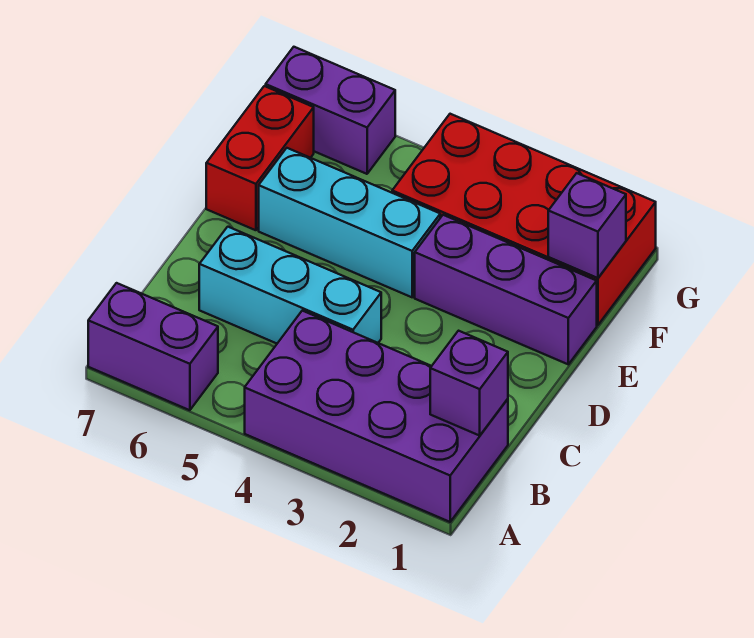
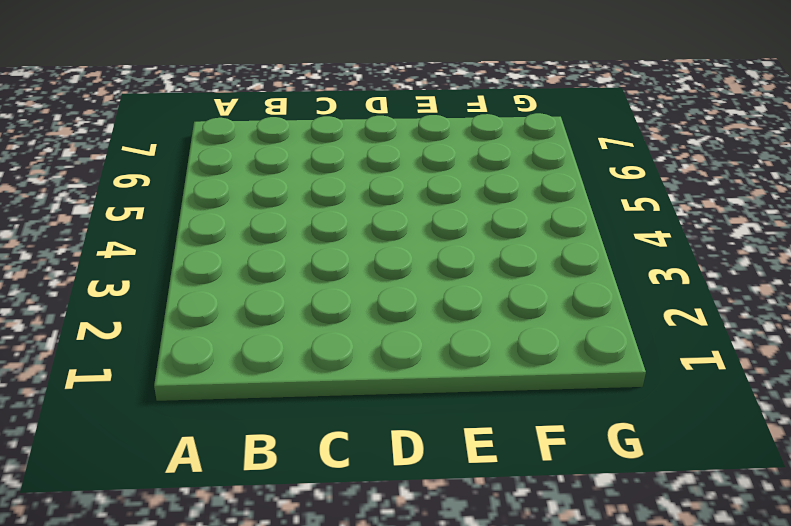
none -> purple 2x4 brick [245,311,508,522]
none -> purple 1x2 brick [88,283,218,410]

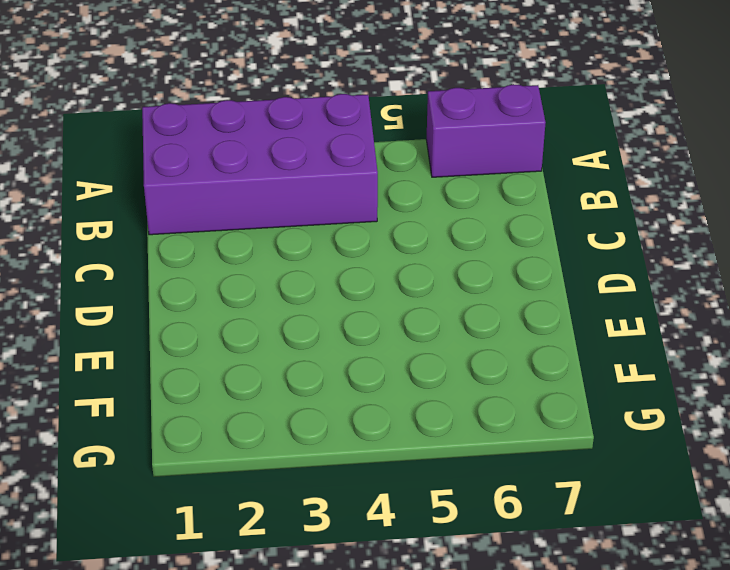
none -> cyan 1x3 brick [199,227,381,343]
none -> purple 1x3 brick [415,215,597,364]

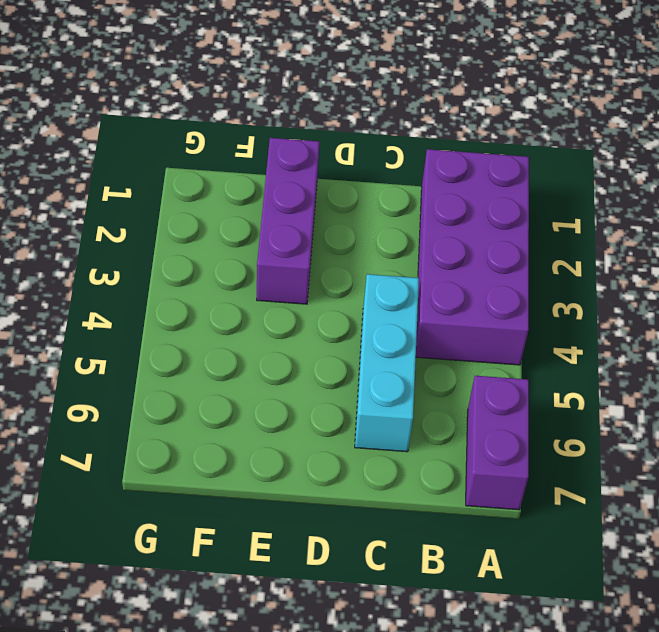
none -> cyan 1x3 brick [259,148,440,297]
none -> red 1x2 brick [206,86,314,230]

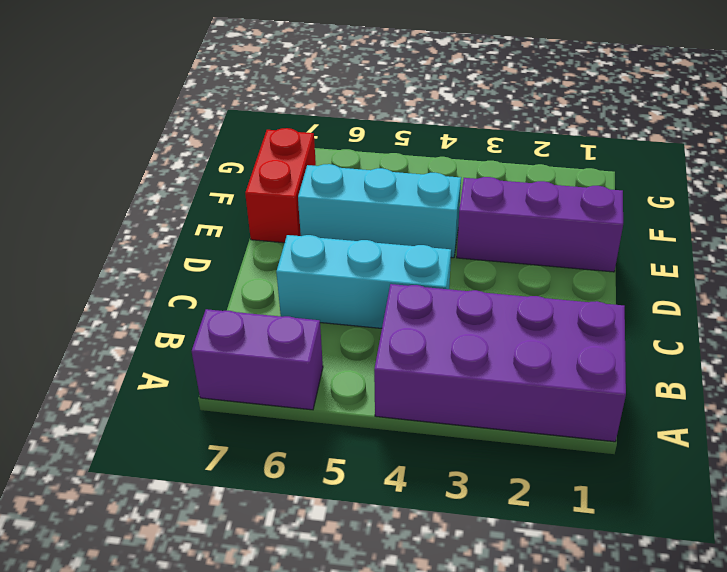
none -> red 2x4 brick [392,114,656,325]
none -> purple 1x2 brick [266,47,395,174]

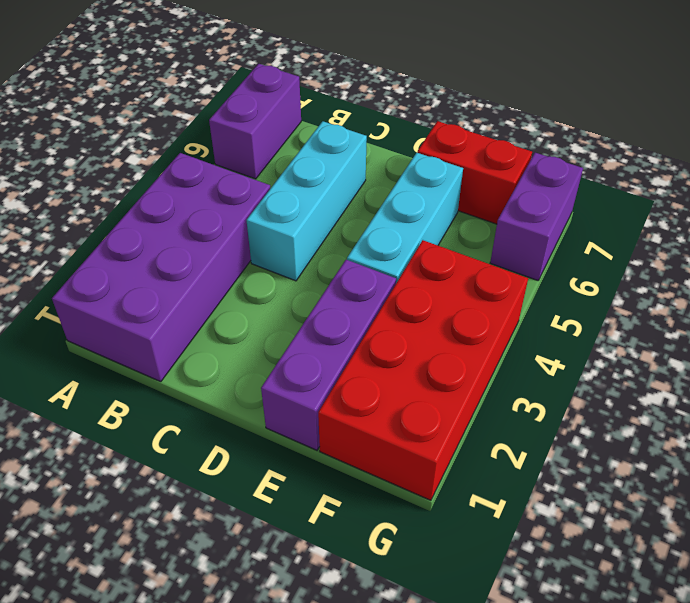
none -> purple 1x1 brick [430,331,508,436]
none -> purple 1x1 brick [548,173,626,278]

